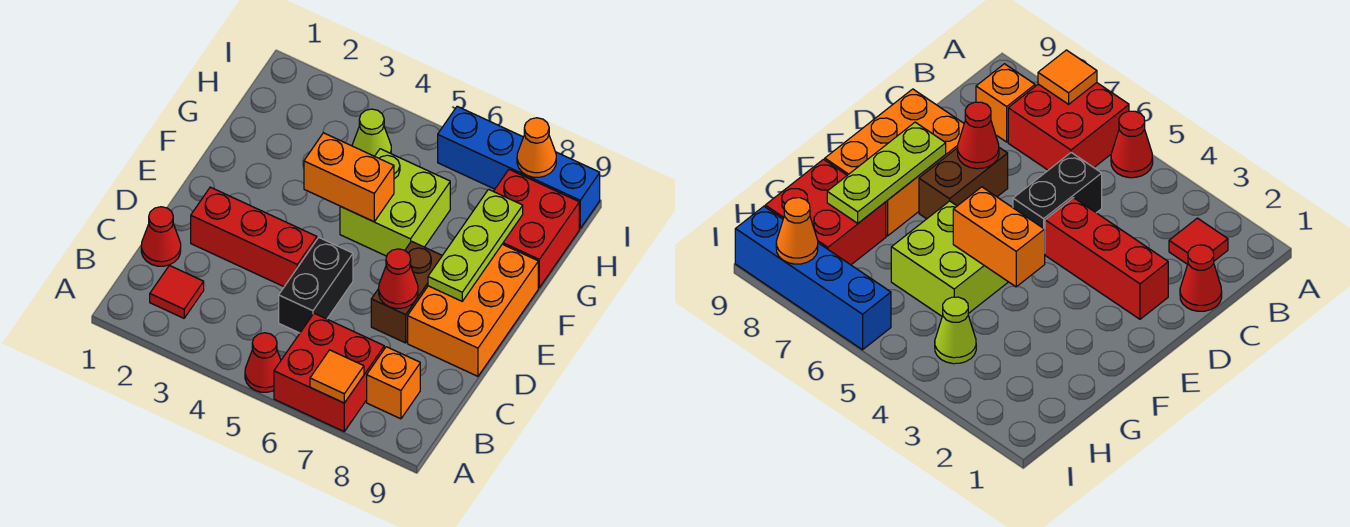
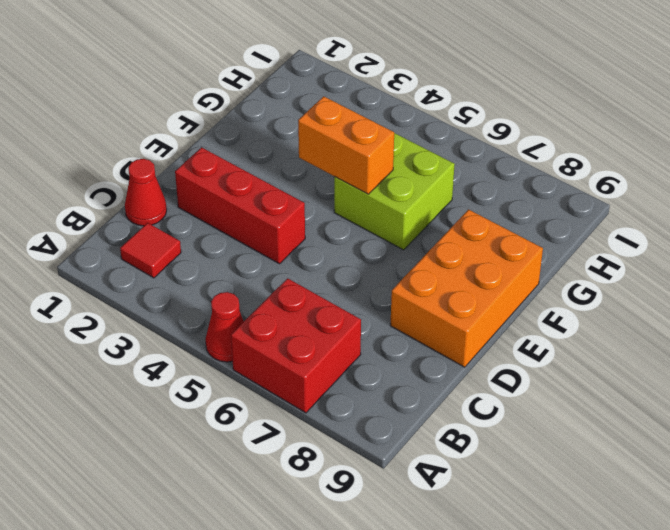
none -> orange 1x1 brick [367,347,420,419]
none -> black 1x2 brick [279,238,353,333]
none -> brown 1x2 brick [371,241,442,343]

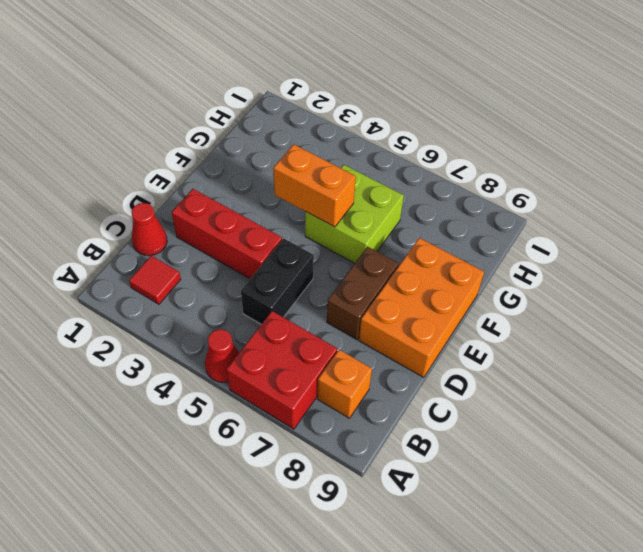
none -> red 2x2 brick [494,170,579,288]
none -> lime 1x1 cone [352,109,391,156]
none -> blue 1x4 brick [438,106,600,228]

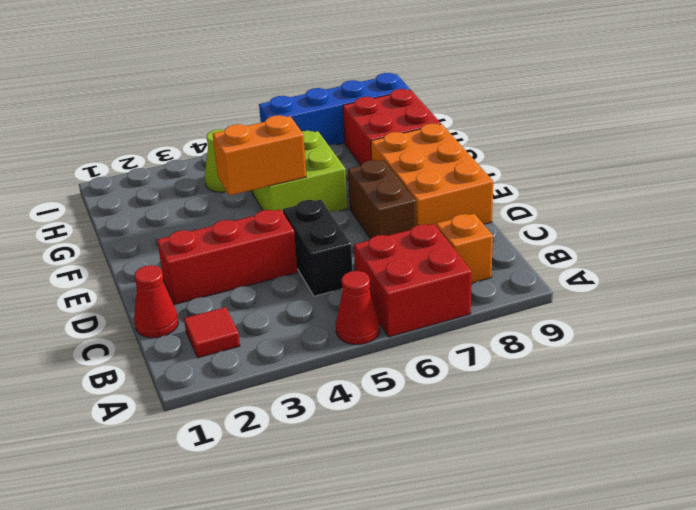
none -> orange 1x1 tile [310,350,364,403]
none -> red 1x1 cone [379,249,418,309]
none -> lime 1x3 plate [428,189,523,301]

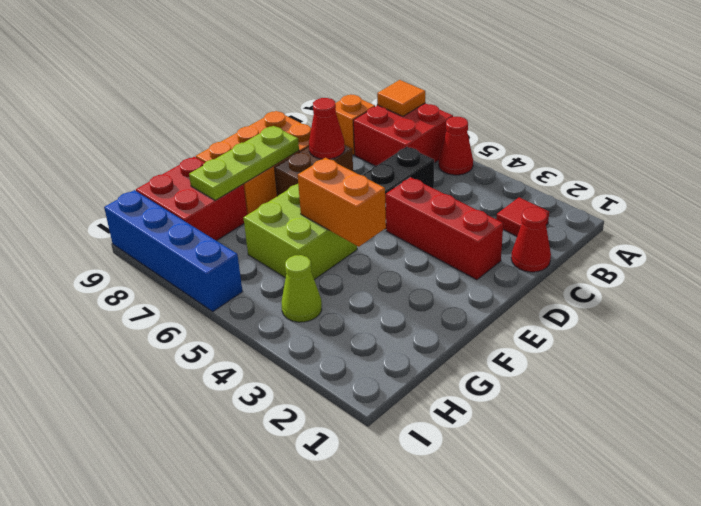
none -> orange 1x1 cone [517,118,556,177]

